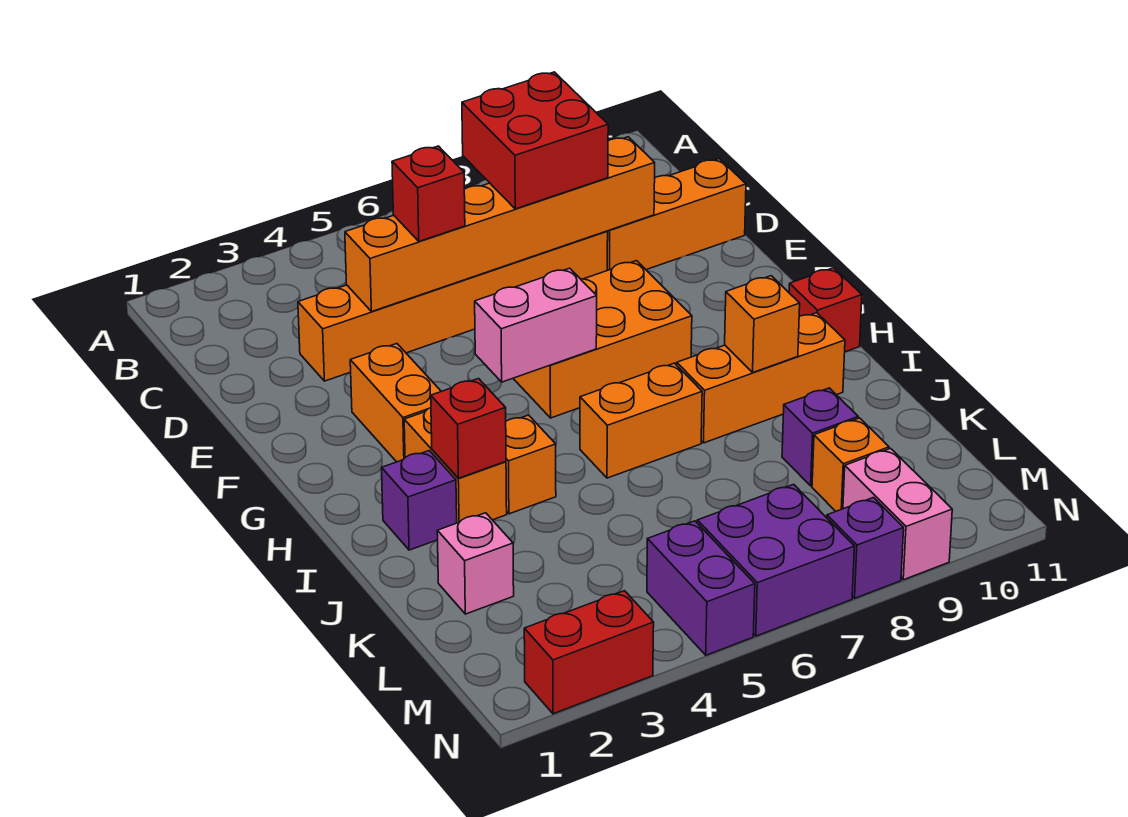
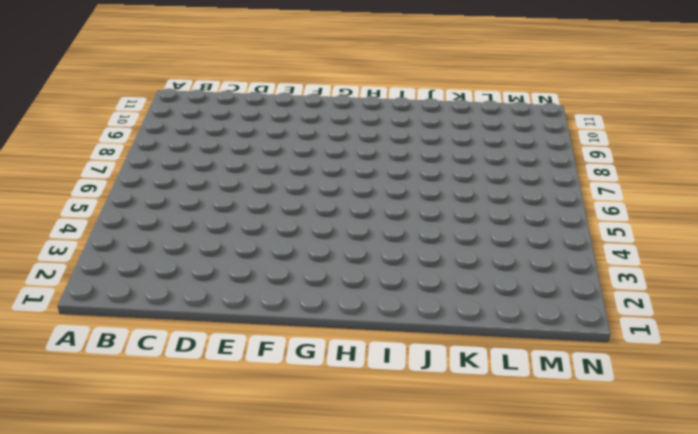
none -> orange 1x6 brick [298,231,608,381]
none -> orange 1x3 brick [607,159,746,270]
none -> orange 1x2 brick [350,344,441,462]

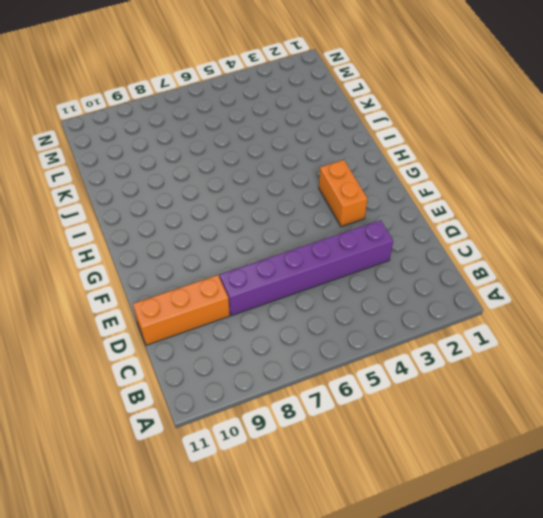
purple 1x6 brick [220,220,393,316] -> orange 1x6 brick [298,231,608,381]
none -> orange 2x3 brick [513,261,692,418]
none -> orange 1x2 brick [404,408,507,523]
none -> red 1x1 brick [789,268,862,352]

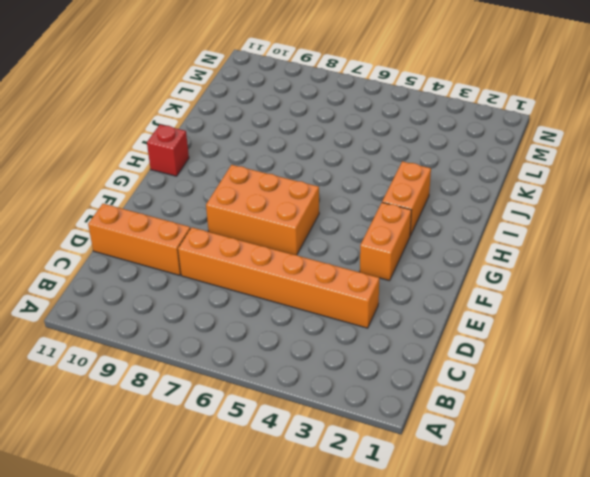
none -> purple 1x1 brick [382,451,457,550]
none -> orange 1x1 brick [506,415,556,514]
none -> orange 1x2 brick [580,363,702,478]

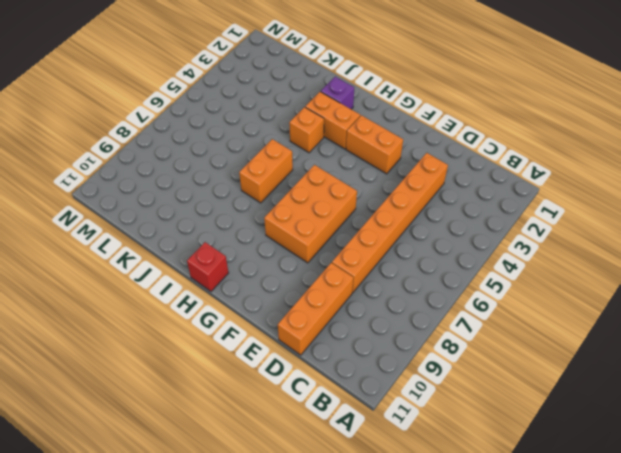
none -> orange 1x3 brick [677,313,845,443]
none -> pink 1x1 brick [437,513,514,614]
none -> purple 1x1 brick [782,388,858,486]

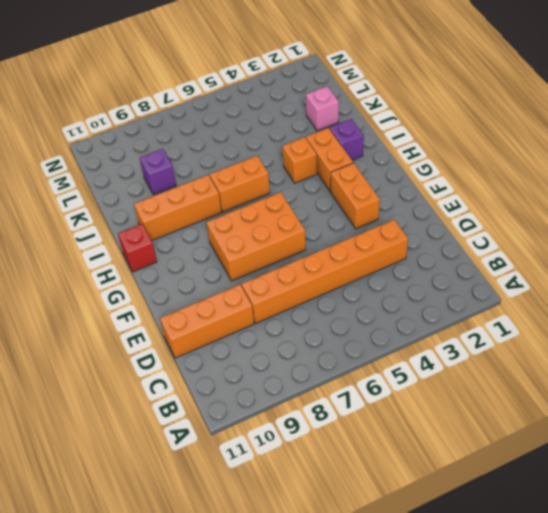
none -> orange 1x1 brick [812,418,889,511]
none -> purple 1x2 brick [647,521,755,655]
none -> purple 2x2 brick [697,484,854,636]

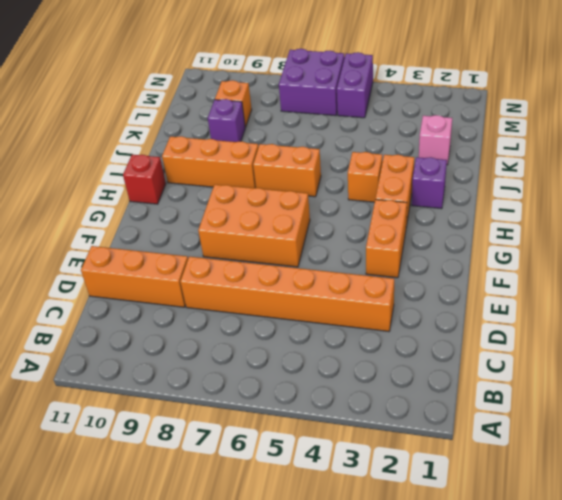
none -> pink 1x2 brick [843,449,952,580]
none -> red 1x2 brick [524,591,654,714]
none -> purple 1x1 brick [827,498,904,598]

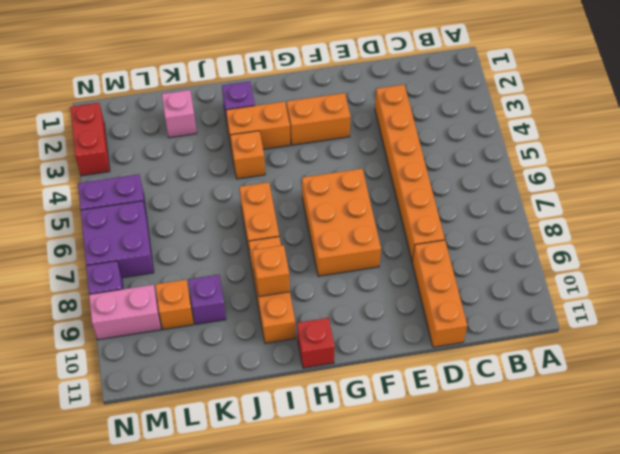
none -> orange 1x6 brick [345,137,655,312]
none -> pink 1x2 brick [475,268,597,382]
none -> red 1x1 brick [431,379,506,478]

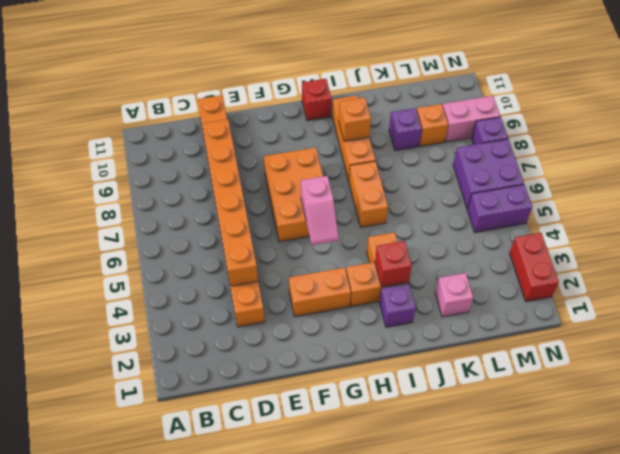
pink 1x2 slope [301,176,339,245] -> pink 1x2 brick [475,268,597,382]
none -> red 2x2 brick [462,72,608,209]
none -> red 1x1 brick [392,146,465,241]

